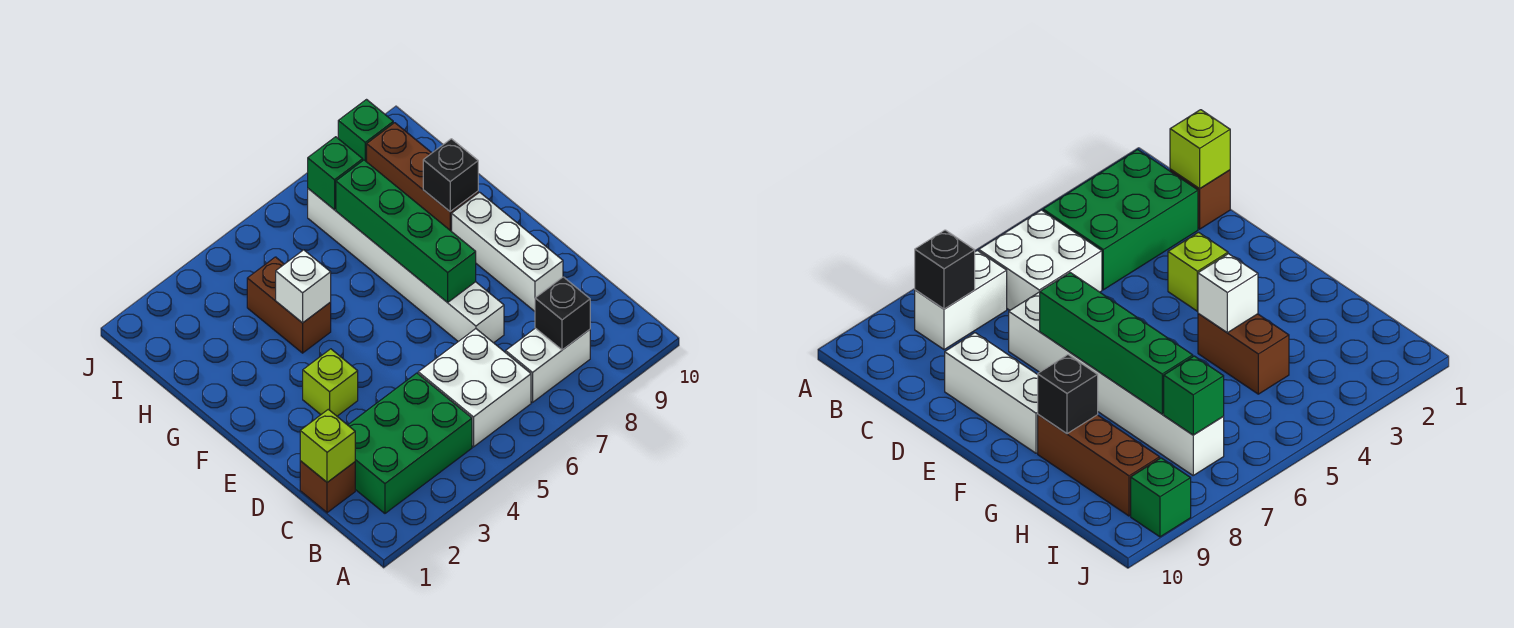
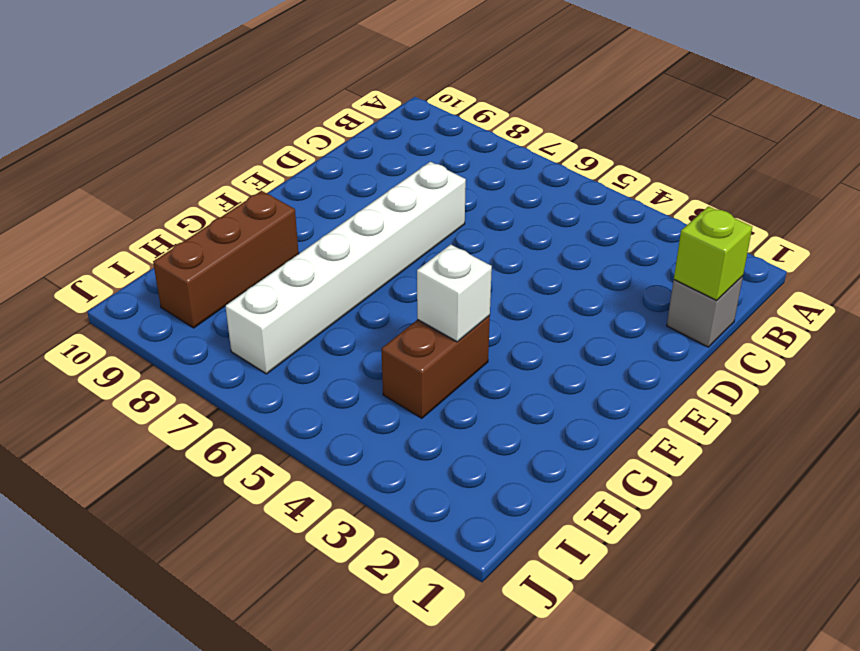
grey 1x1 brick [667,276,743,347] -> brown 1x1 brick [300,461,355,513]
none -> green 2x3 brick [348,373,472,513]
none -> white 2x2 brick [418,329,531,447]
none -> white 1x2 brick [506,328,590,402]

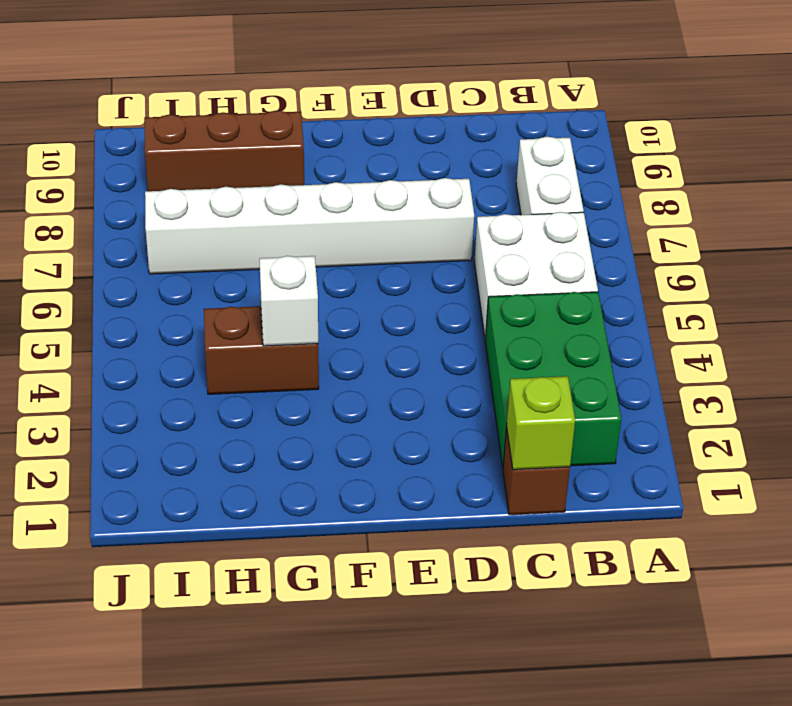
none -> white 1x3 brick [452,192,563,311]
none -> lime 1x1 brick [303,349,358,416]
none -> green 1x1 brick [338,100,393,162]

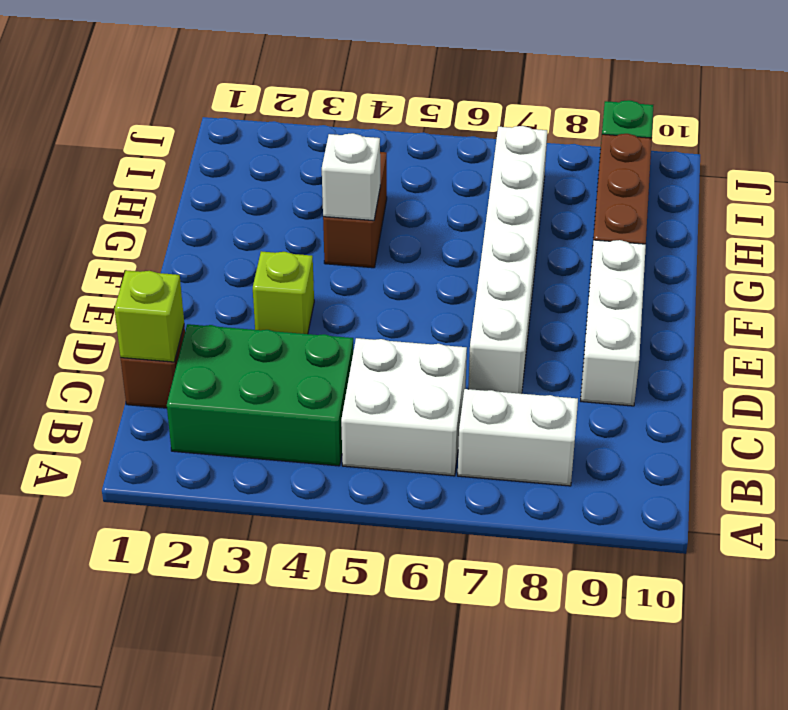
none -> black 1x1 brick [535,277,590,350]
none -> green 1x4 brick [336,160,476,303]
none -> black 1x1 brick [423,139,478,212]

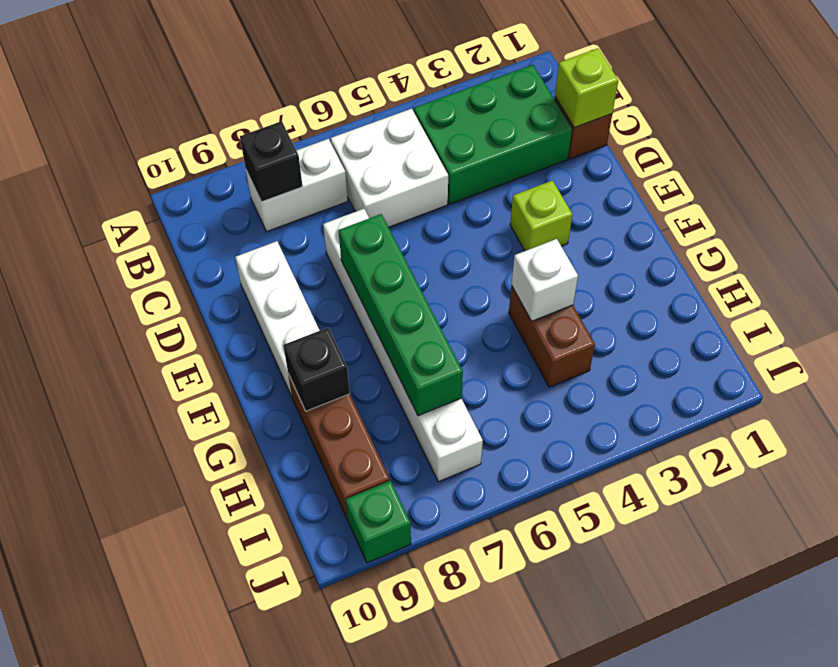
none -> green 1x1 brick [308,137,363,210]

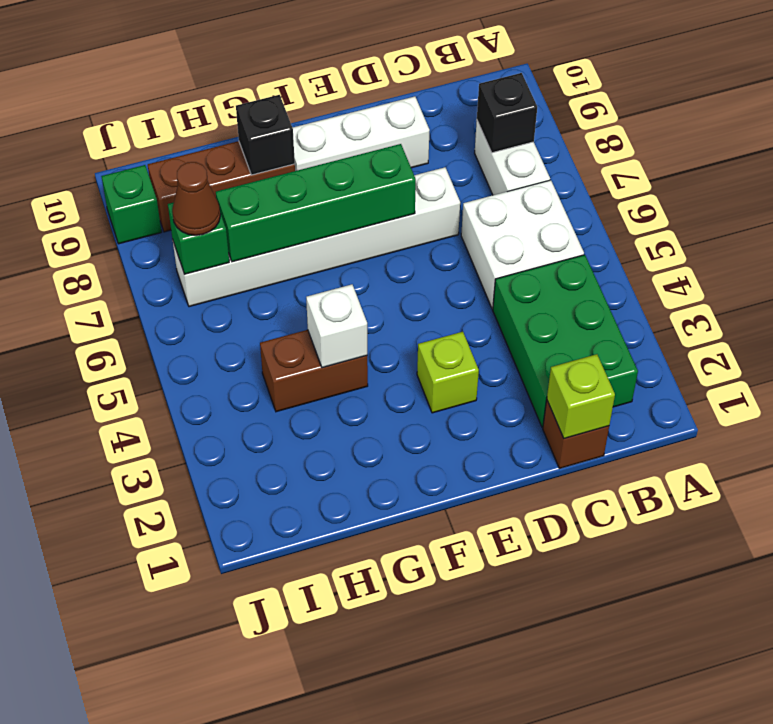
brown 1x1 cone [172,162,220,235] -> none

